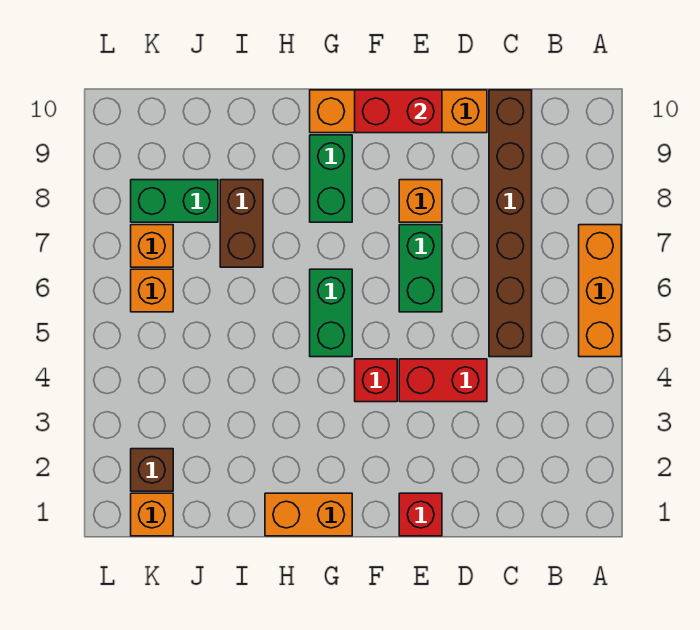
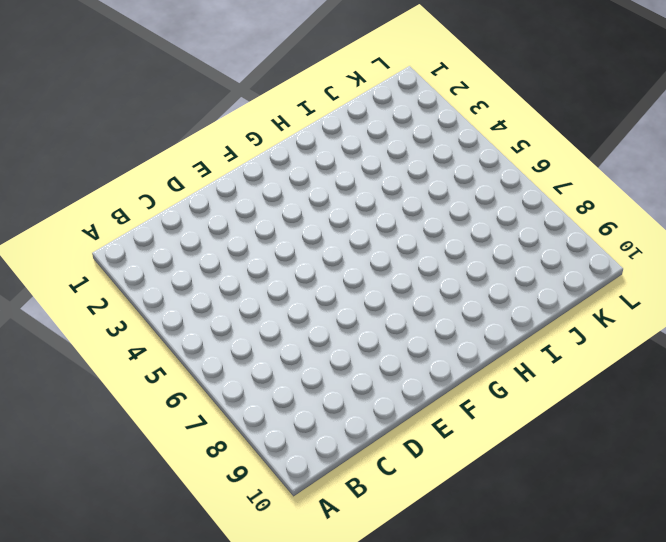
none -> orange 1x3 brick [579,225,621,357]
none -> brown 1x6 brick [489,90,532,357]
none -> red 1x2 brick [399,359,487,402]

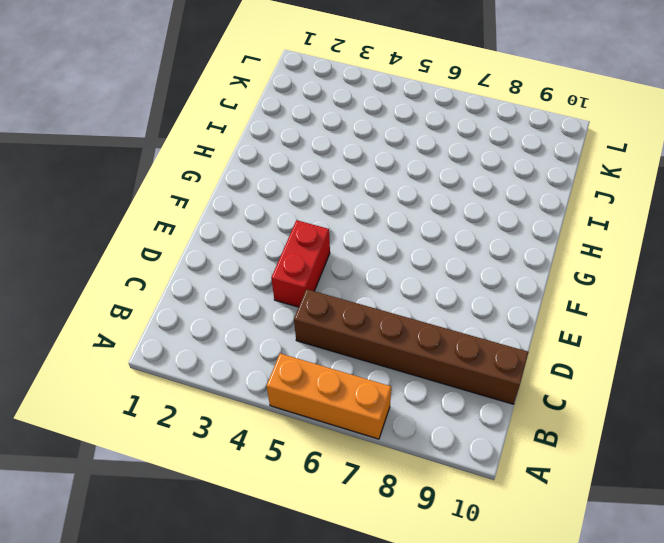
none -> orange 1x4 brick [310,90,487,133]
none -> red 1x1 brick [399,493,442,536]
none -> green 1x2 brick [399,225,442,312]

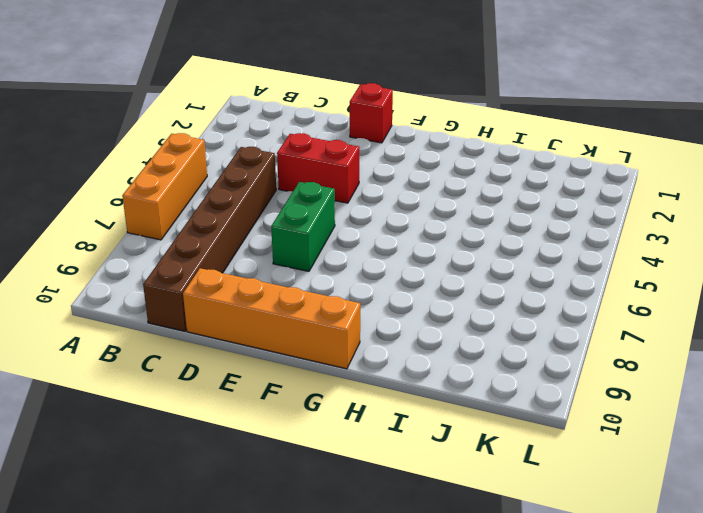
none -> orange 1x1 brick [399,180,442,222]
none -> red 1x1 brick [355,359,397,402]
none -> orange 1x2 brick [265,493,352,536]

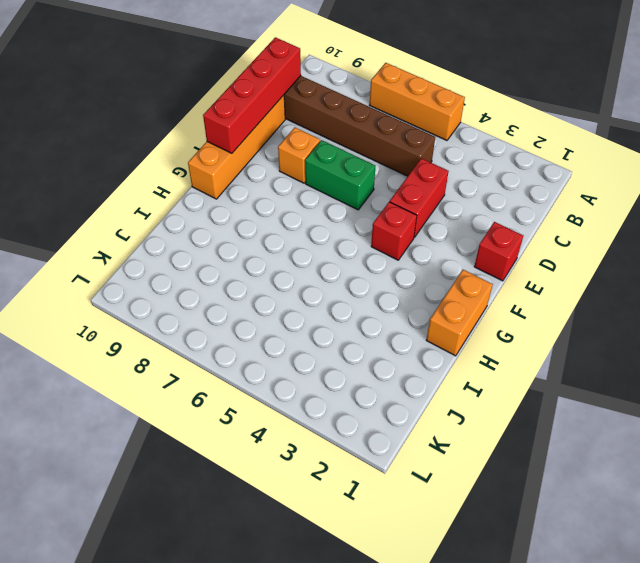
red 1x4 brick [203,37,301,153] -> red 1x2 brick [355,90,442,133]
none -> green 1x2 brick [310,269,352,357]
none -> green 1x2 brick [310,135,352,222]
none -> brown 1x2 brick [220,180,263,267]

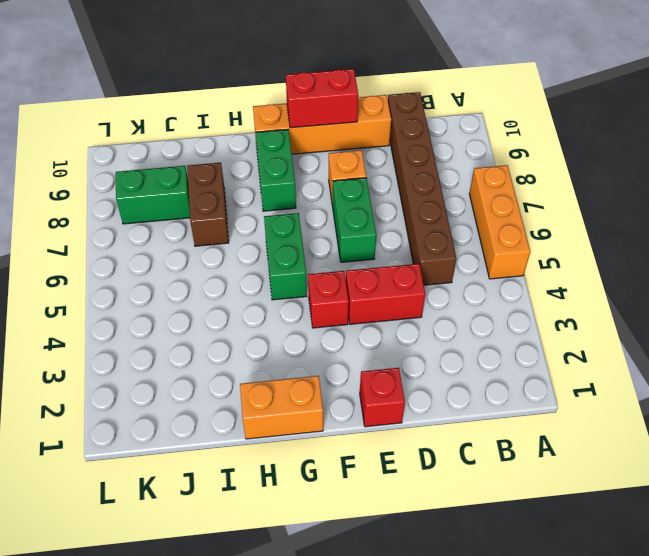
none -> orange 1x1 brick [131,493,173,536]
none -> brown 1x1 brick [131,449,173,491]
none -> orange 1x1 brick [131,269,173,312]

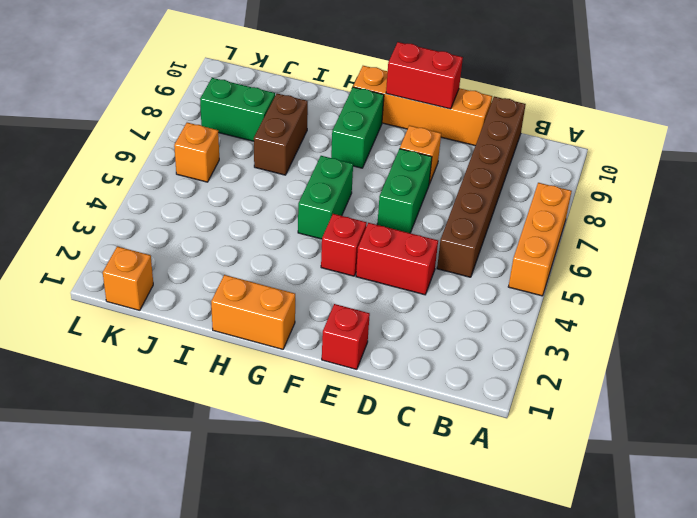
none -> brown 1x1 brick [131,449,173,491]
none -> orange 1x1 brick [131,225,173,267]

